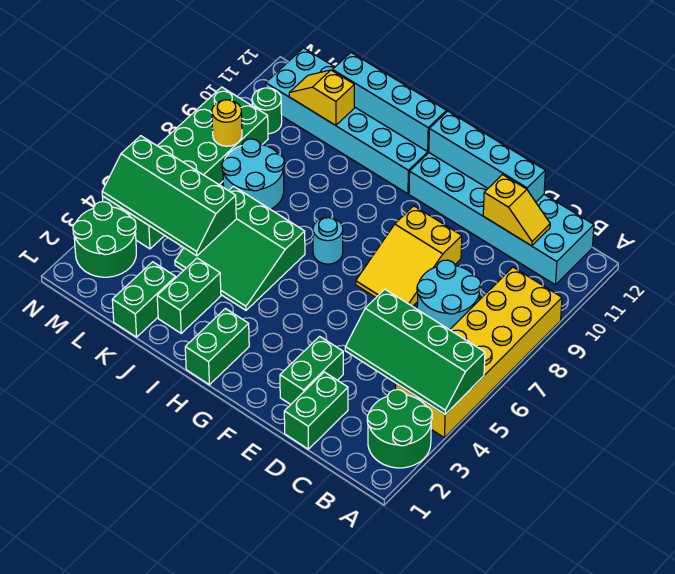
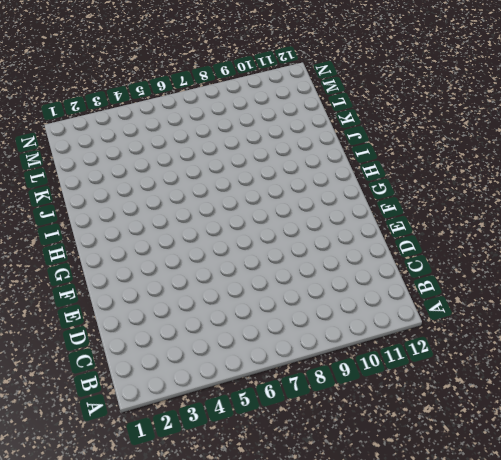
none -> green 2x2 round brick [367,390,432,468]
none -> yellow 2x6 brick [396,267,562,438]
none -> cyan 2x6 brick [409,153,594,285]

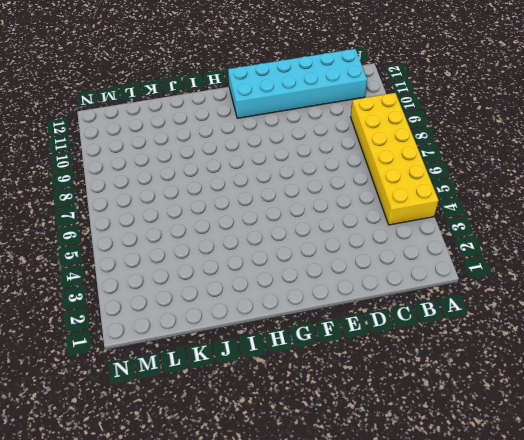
none -> green 2x2 round brick [367,390,432,468]
none -> cyan 2x2 round brick [417,260,481,330]
none -> green 1x2 brick [284,372,348,449]

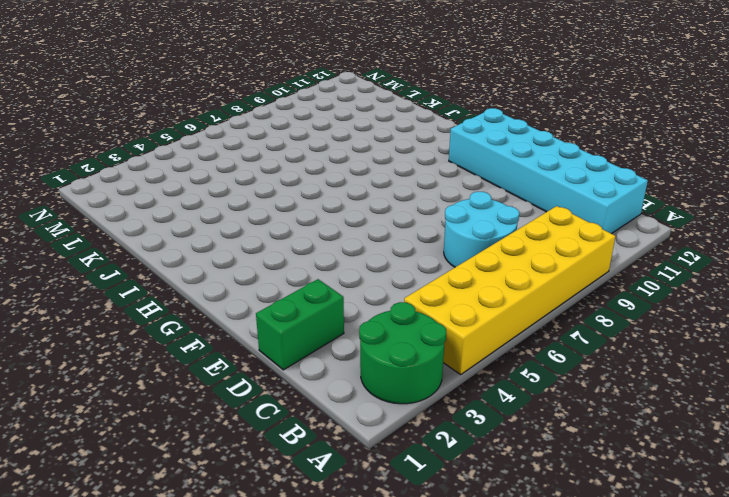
none -> green 1x2 brick [280,336,343,405]
none -> yellow 2x3 slope [356,206,462,307]
none -> green 1x2 brick [185,309,249,385]

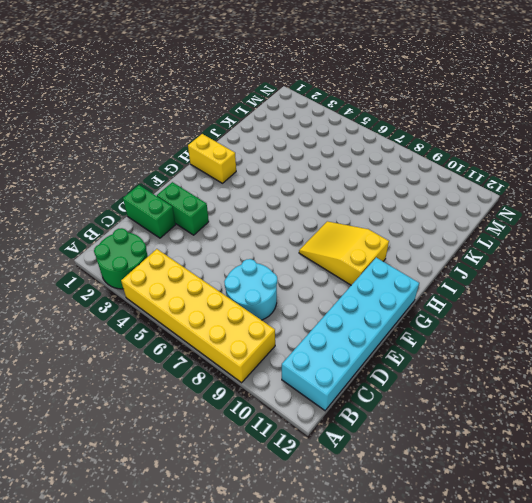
yellow 2x3 slope [299,221,389,285] -> yellow 2x3 slope moved to [356,206,462,307]
yellow 1x2 brick [188,134,236,183] -> green 1x2 brick [185,309,249,385]
none -> cyan 1x1 round brick [313,218,343,264]
none -> cyan 2x6 brick [266,48,429,194]
none -> green 3x3 slope [175,186,305,310]

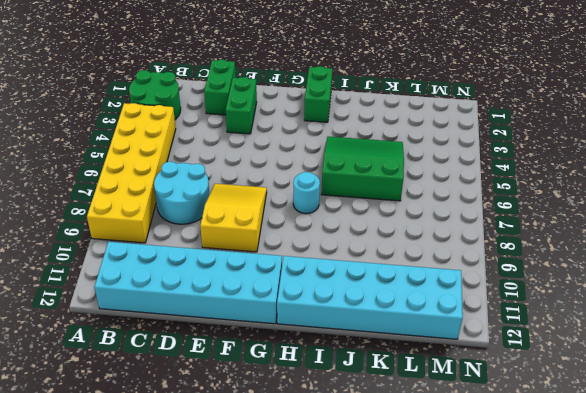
none -> green 1x2 brick [157,258,221,333]
none -> green 1x2 brick [112,262,176,337]
none -> cyan 2x2 round brick [222,139,284,209]

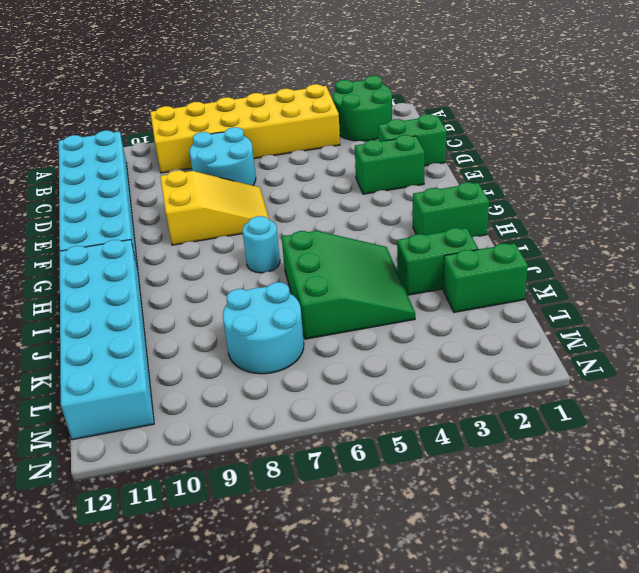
none -> green 2x2 round brick [73,202,136,277]
none -> green 2x6 brick [102,87,268,249]
none -> green 1x1 round brick [252,88,282,134]

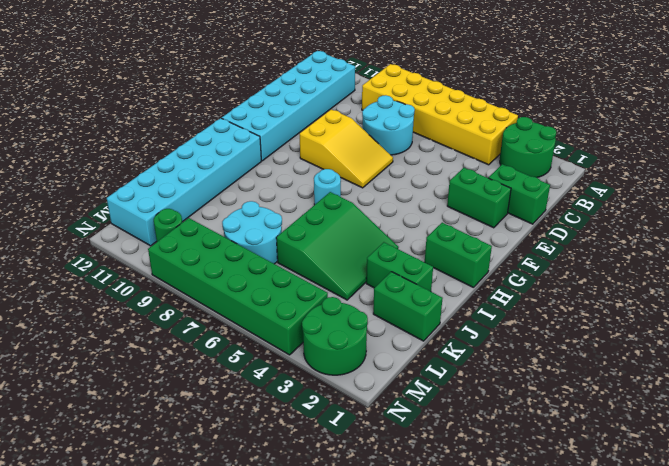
none -> green 2x4 slope [345,289,485,414]
none -> yellow 1x2 slope [483,175,550,246]
none -> cyan 1x4 brick [429,111,545,202]

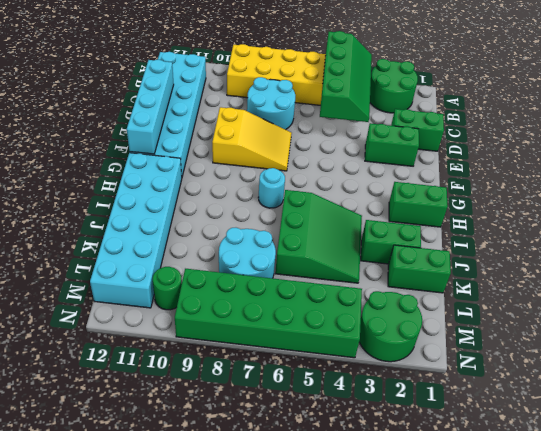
none -> yellow 1x2 slope [483,175,550,246]
none -> cyan 1x4 brick [332,53,447,152]
none -> green 2x4 slope [102,136,236,256]

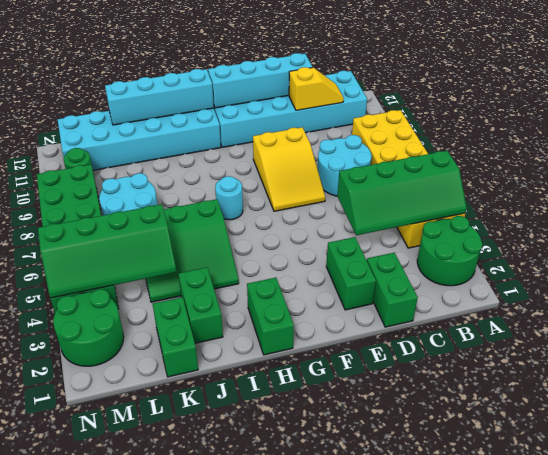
none -> yellow 1x2 slope [289,70,354,125]
none -> yellow 1x1 round brick [212,100,242,146]

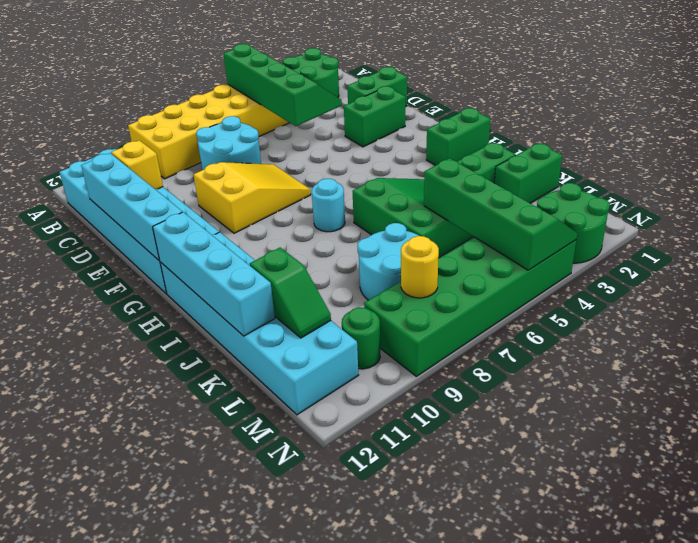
green 1x2 slope [250,248,331,338] -> yellow 1x2 slope [289,70,354,125]

